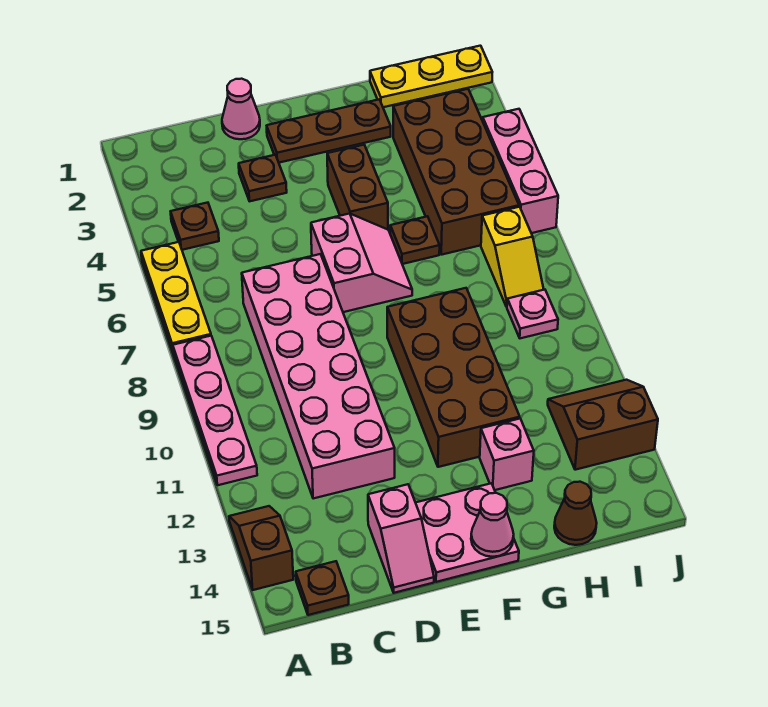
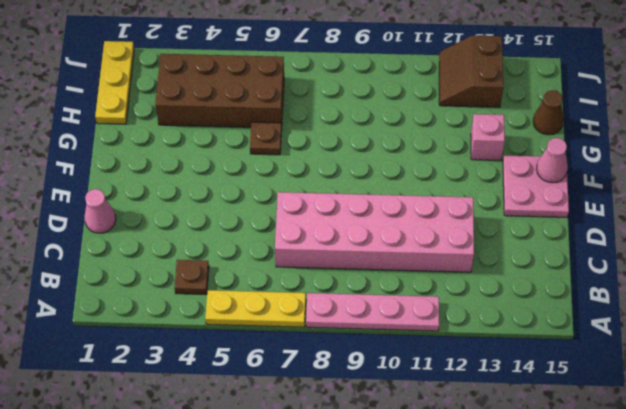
none -> brown 1x2 slope [229,506,293,590]
none -> brown 1x1 plate [296,561,349,615]
none -> brown 1x1 plate [239,155,287,201]

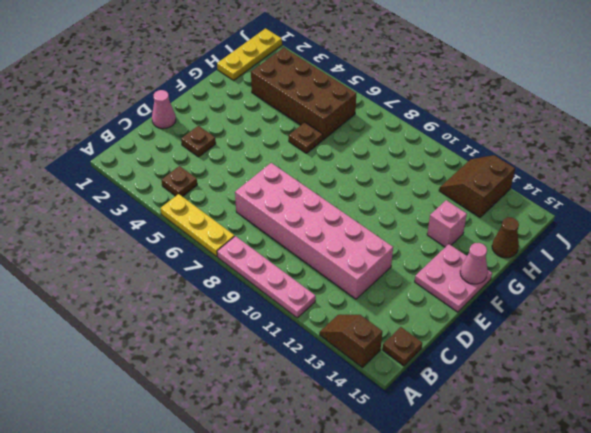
none -> pink 1x2 slope [368,484,434,593]
none -> brown 1x3 plate [267,99,391,163]
none -> pink 2x2 slope [311,214,412,312]

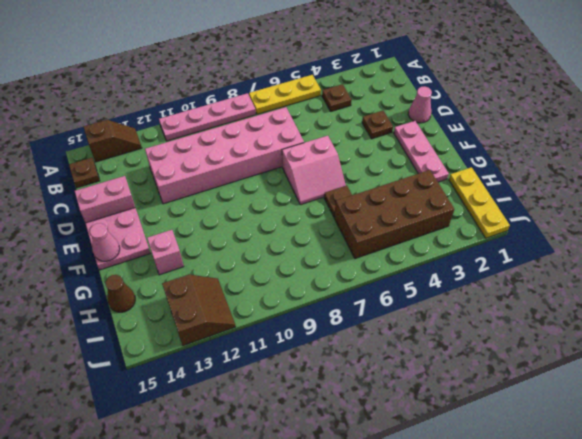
pink 1x2 brick [75,176,135,223] -> pink 1x2 slope [368,484,434,593]
pink 1x3 plate [394,121,449,182] -> brown 1x3 plate [267,99,391,163]
none -> brown 1x2 brick [327,145,388,230]
none -> brown 2x4 brick [387,288,520,467]
none -> yellow 1x2 slope [481,207,544,307]

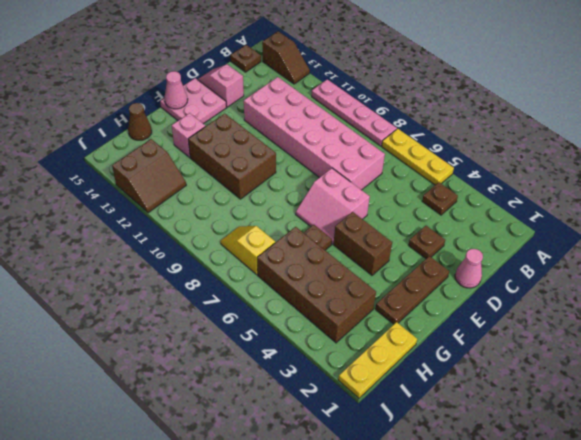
brown 2x3 brick [188,114,276,199] -> brown 2x4 brick [387,288,520,467]
none -> pink 1x1 plate [507,290,558,338]
none -> pink 1x3 brick [483,109,558,233]

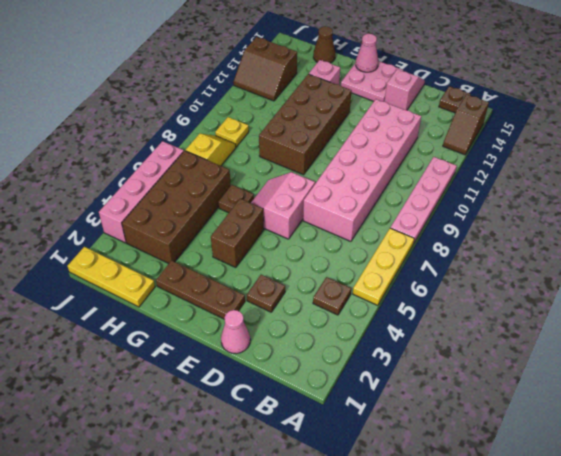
yellow 1x1 plate [215,117,249,147] -> pink 1x1 plate [507,290,558,338]
pink 1x4 brick [99,141,184,243] -> pink 1x3 brick [483,109,558,233]

